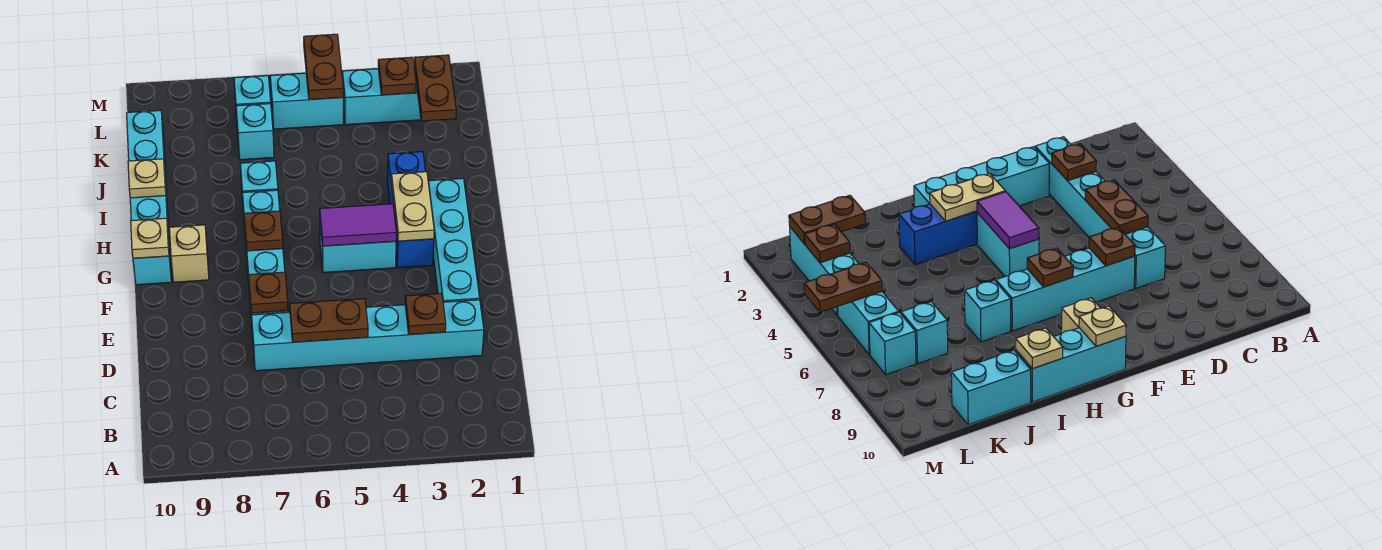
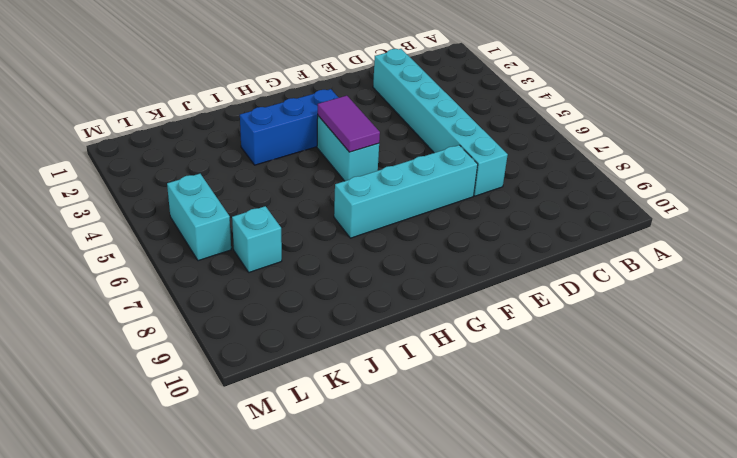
none -> cyan 1x4 brick [428,178,480,302]
none -> tan 1x1 brick [169,225,209,282]
none -> cyan 1x3 brick [130,180,171,285]

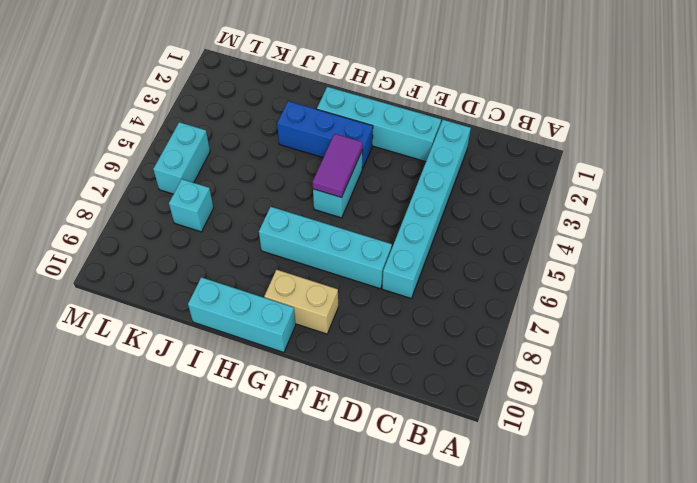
tan 1x2 brick [264,270,338,334] -> tan 1x1 brick [169,225,209,282]
none -> cyan 1x1 brick [240,161,278,215]
none -> cyan 1x2 brick [127,110,166,180]
none -> cyan 1x3 brick [342,68,421,125]

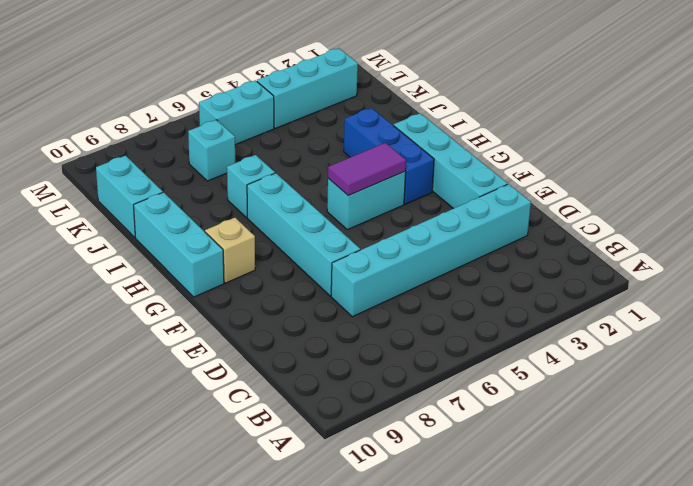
none -> cyan 1x1 brick [234,76,271,119]
none -> brown 1x1 plate [405,293,446,335]
none -> brown 1x2 plate [290,299,368,342]

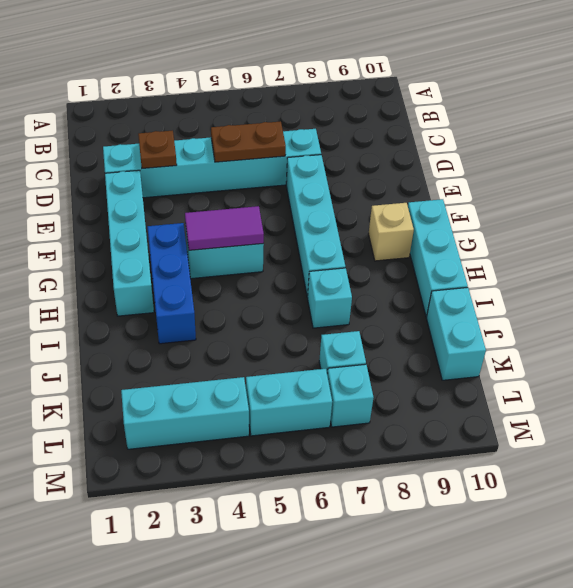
none -> brown 1x1 plate [249,272,288,313]
none -> tan 1x2 plate [391,172,434,241]
none -> brown 1x1 plate [244,211,283,251]

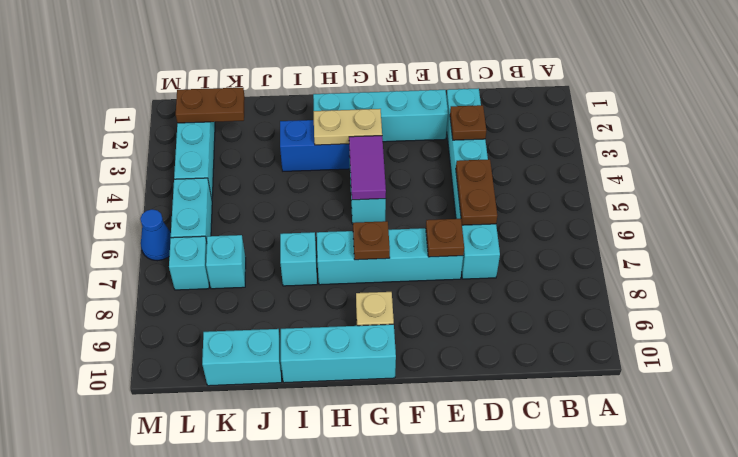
blue 1x1 cone [140,209,171,261] -> none
none -> tan 1x1 plate [131,218,169,258]
none -> tan 1x1 plate [128,159,166,198]
none -> brown 1x1 plate [378,57,416,95]

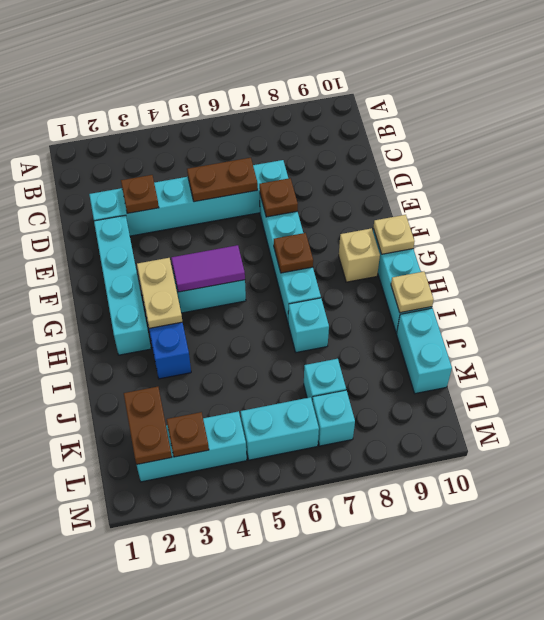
none -> brown 1x2 plate [304,34,343,100]

